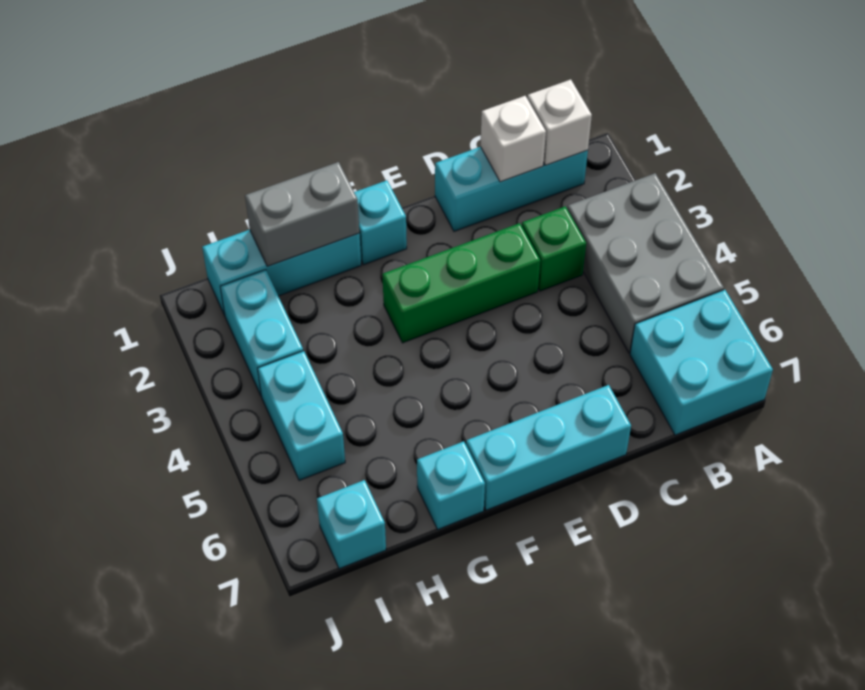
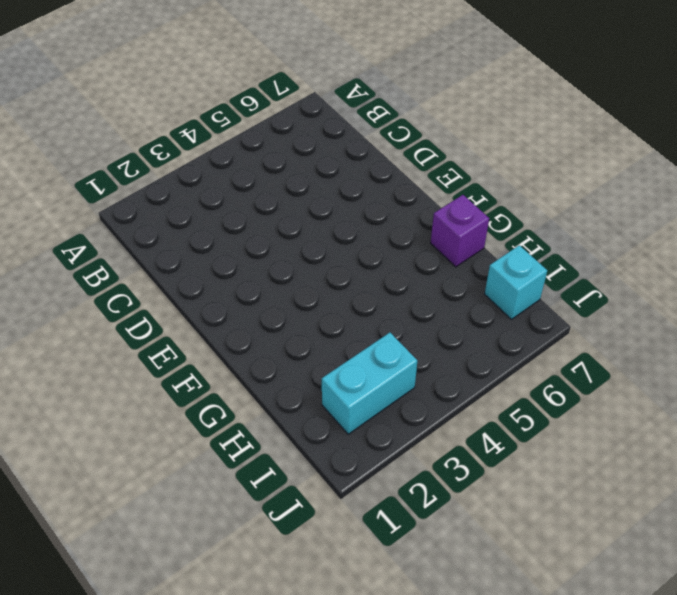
purple 1x1 brick [431,195,489,267] -> cyan 1x1 brick [417,441,485,529]
none -> grey 2x3 brick [567,173,724,353]
none -> cyan 2x2 brick [630,290,773,435]
none -> cyan 1x3 brick [435,147,588,231]

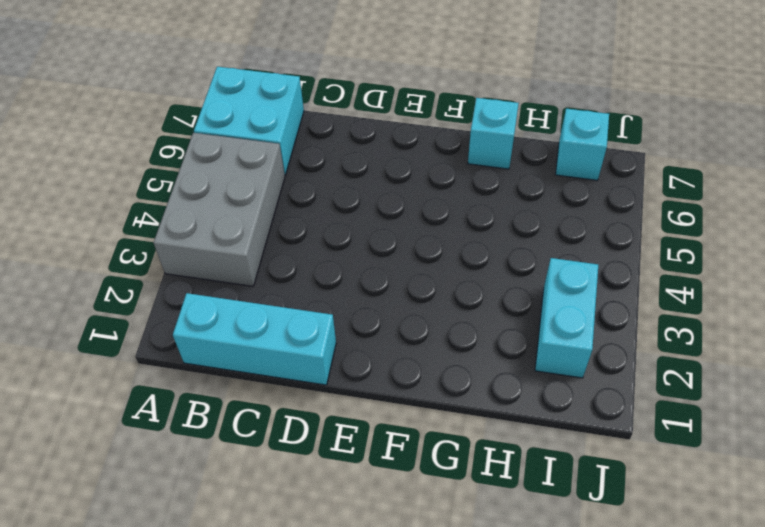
none -> green 1x1 brick [522,206,586,291]
none -> green 1x3 brick [382,223,540,343]
none -> cyan 1x3 brick [466,385,631,510]

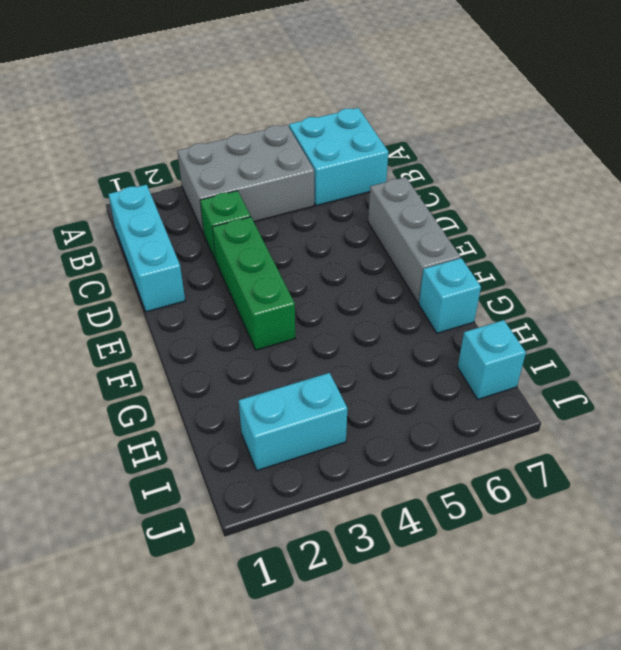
grey 1x3 brick [368,177,460,303] -> cyan 1x3 brick [466,385,631,510]
none -> cyan 1x1 brick [354,180,407,265]
none -> cyan 1x3 brick [202,230,361,316]
none -> cyan 1x2 brick [258,351,345,481]

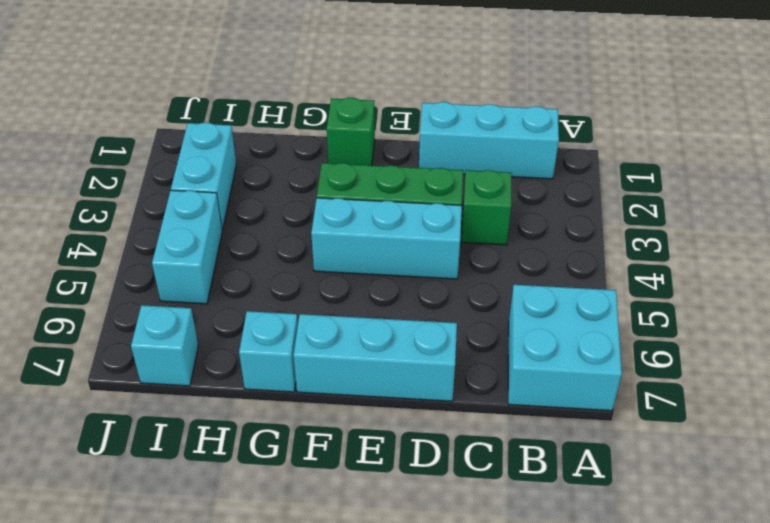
cyan 1x3 brick [311,198,462,279] -> cyan 1x3 brick moved to [202,230,361,316]
green 1x1 brick [327,98,375,166] -> cyan 1x1 brick [354,180,407,265]
none -> grey 2x3 brick [567,173,724,353]
none -> white 1x1 brick [527,80,592,165]
none -> white 1x1 brick [480,96,546,182]

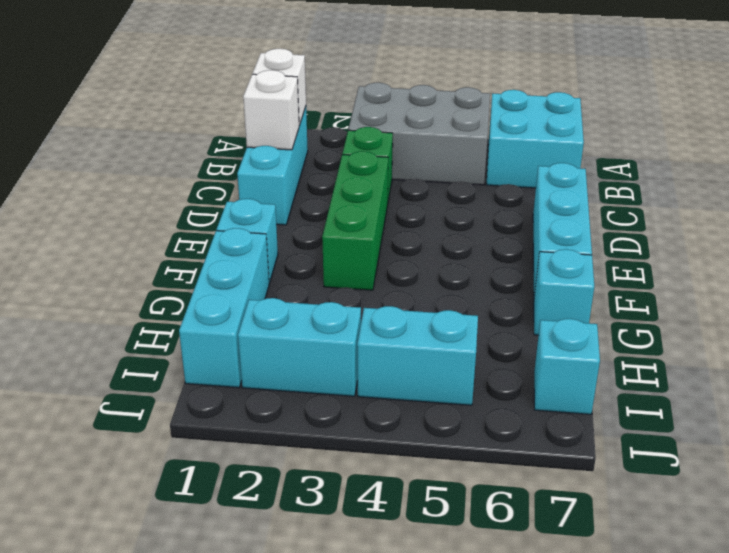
none -> grey 1x2 brick [245,162,359,266]

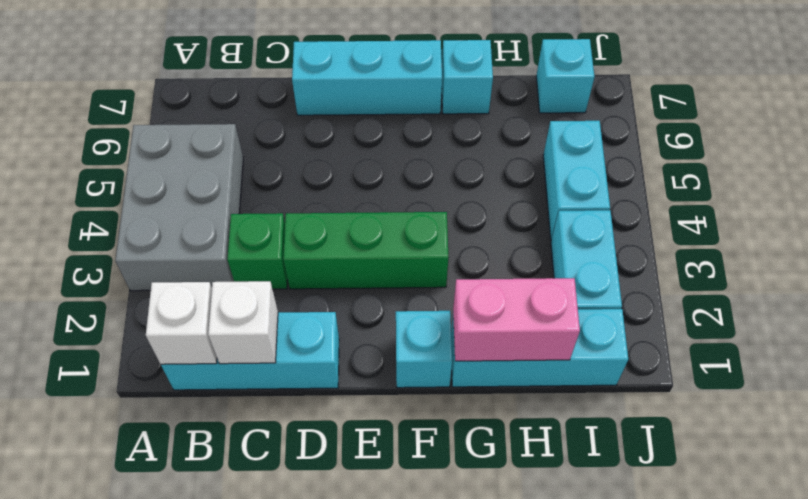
pink 1x2 brick [453,278,580,361] -> grey 1x2 brick [245,162,359,266]
none -> cyan 2x2 brick [630,290,773,435]

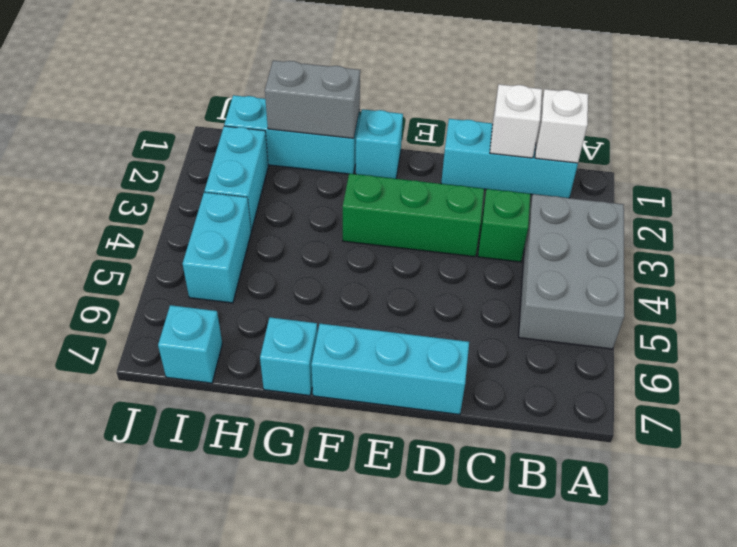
none -> cyan 2x2 brick [630,290,773,435]

